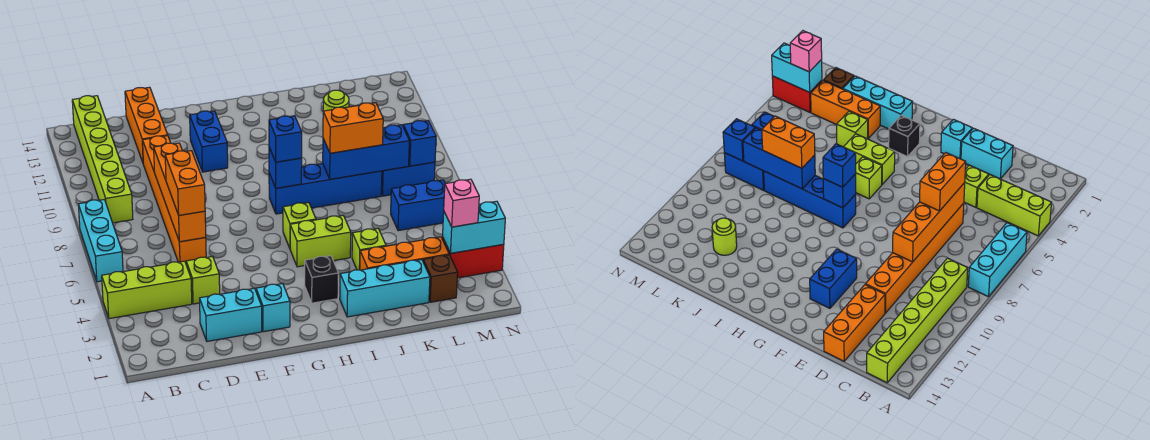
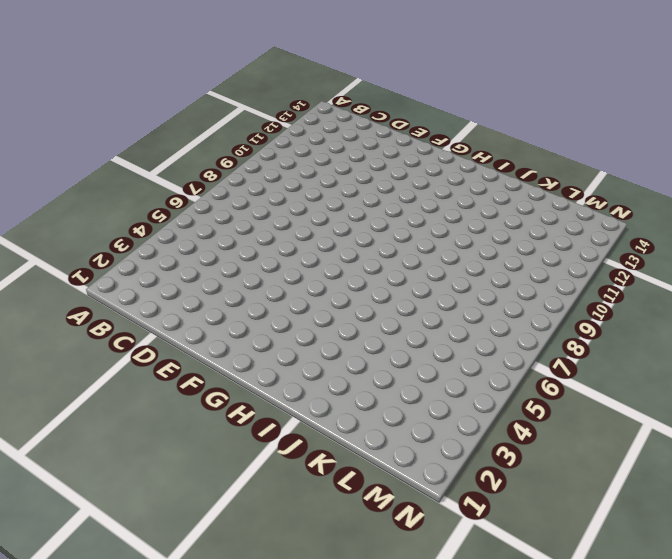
none -> lime 1x3 brick [102,261,192,319]
none -> cyan 1x3 brick [78,200,123,282]
none -> lime 1x6 brick [72,96,133,223]
none -> cyan 1x2 brick [200,288,262,341]

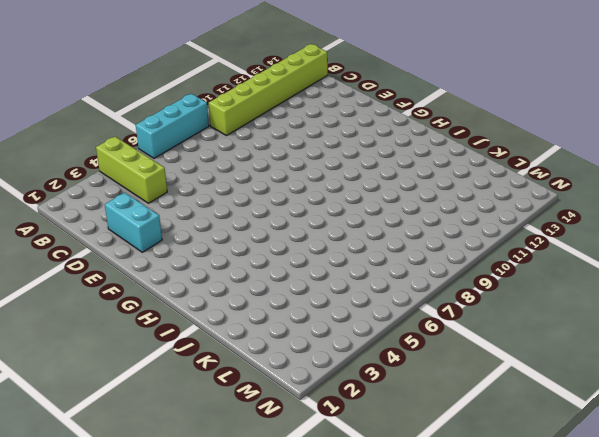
none -> lime 1x1 brick [186,256,220,304]
none -> orange 1x6 brick [143,136,206,263]
none -> orange 1x3 brick [125,87,168,162]
none -> cyan 1x1 brick [256,284,290,332]

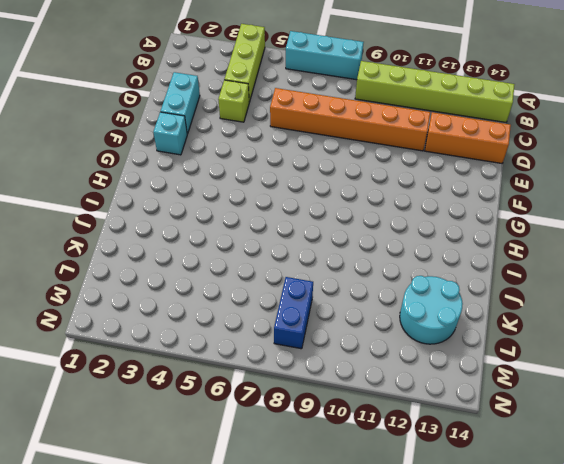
cyan 2x2 round brick [400,276,463,344] -> lime 1x1 round brick [323,90,349,111]
none -> blue 1x2 brick [190,111,228,172]
none -> black 1x1 brick [305,256,338,303]
none -> lime 1x2 brick [290,216,351,267]
none -> lime 1x1 brick [283,203,316,248]

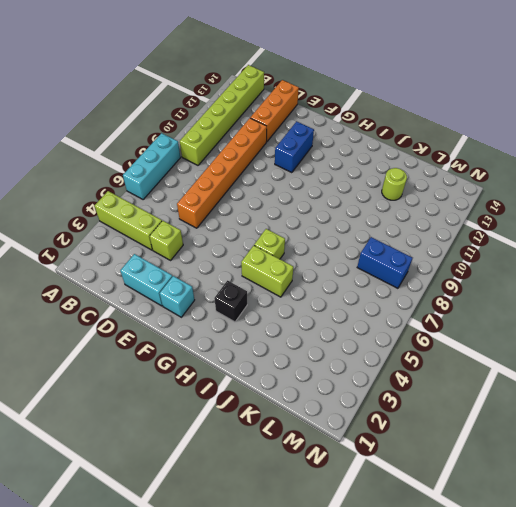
none -> blue 1x4 brick [269,164,382,214]
none -> cyan 1x3 brick [340,260,430,317]
none -> orange 1x3 brick [360,237,449,270]
none -> lime 1x1 brick [352,229,386,270]

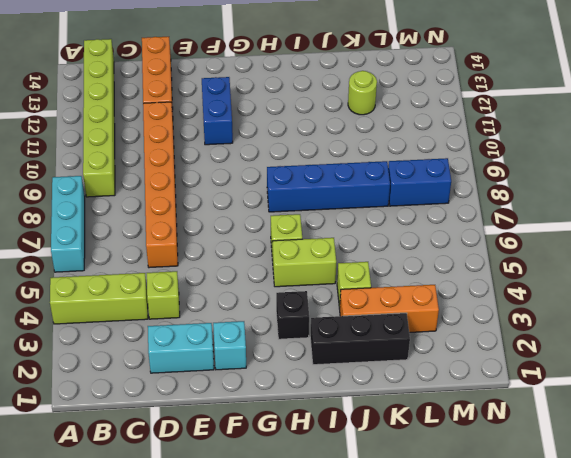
black 1x3 brick [310,313,410,365] -> cyan 1x3 brick [340,260,430,317]
none -> brown 1x1 brick [423,255,458,302]
none -> blue 1x2 brick [391,180,445,231]
none -> red 1x2 brick [442,237,504,278]
none -> orange 1x4 brick [154,143,206,242]

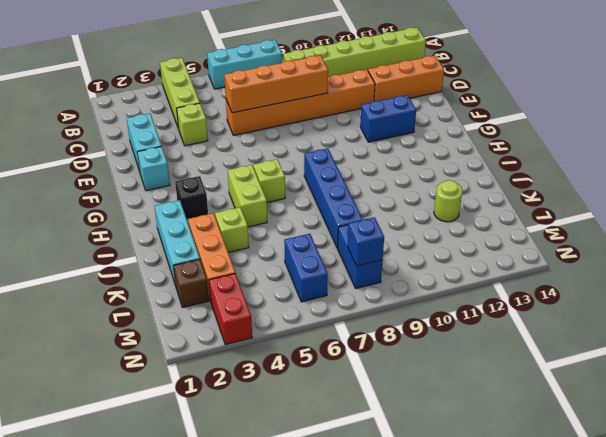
none -> blue 1x1 brick [269,148,302,188]
none -> blue 1x3 brick [323,125,409,179]
none -> cyan 1x2 brick [443,201,505,253]
none -> orange 1x2 brick [165,151,205,215]

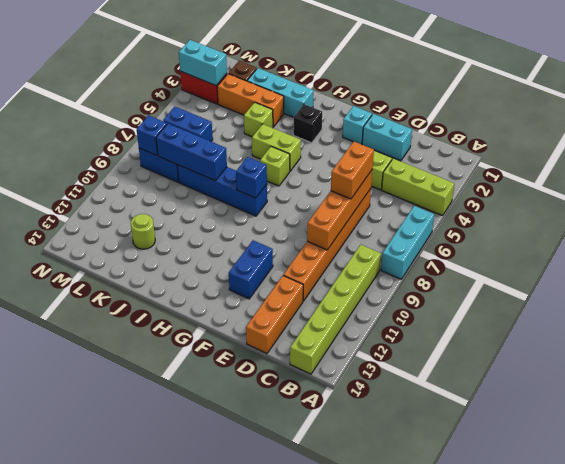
none -> blue 1x1 brick [269,116,302,162]
none -> orange 1x2 brick [323,103,383,153]
none -> pink 1x1 brick [444,179,479,227]

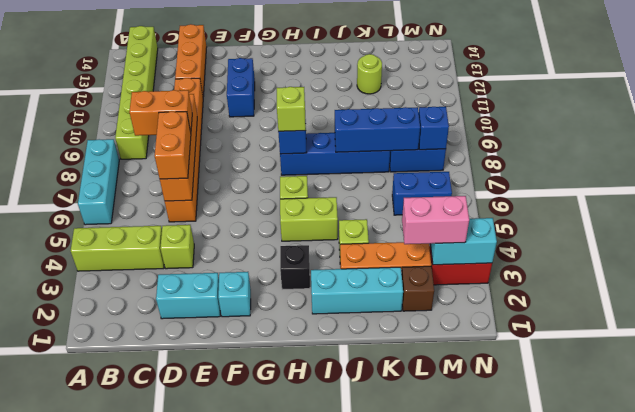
orange 1x2 brick [129,90,192,136] -> orange 1x2 brick moved to [323,103,383,153]
lime 1x1 brick [277,87,306,131] -> blue 1x1 brick [269,116,302,162]
pink 1x2 brick [402,196,469,244] -> pink 1x1 brick [444,179,479,227]

